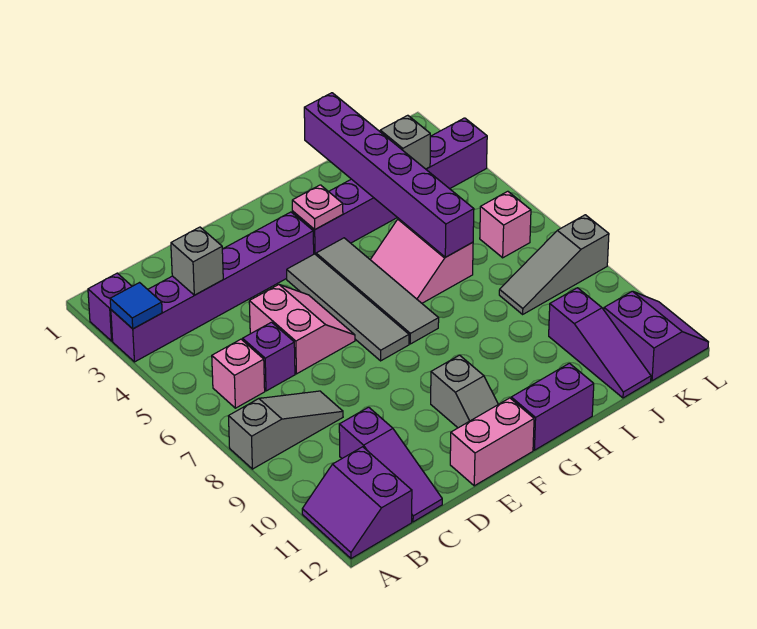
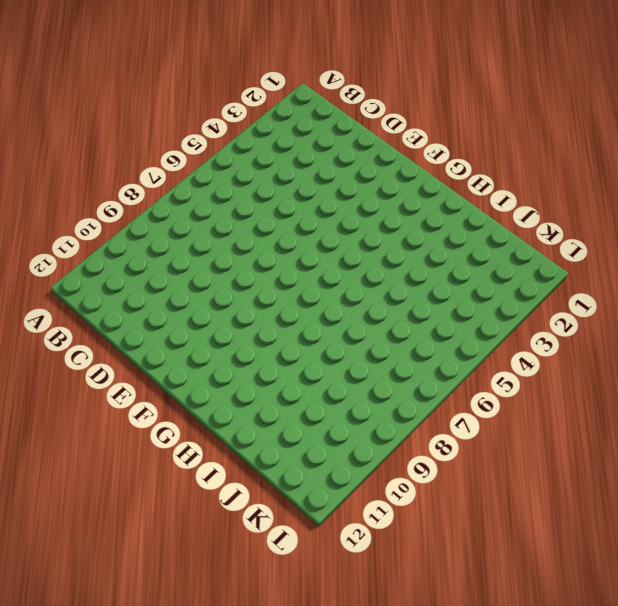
none -> purple 1x1 brick [88,273,132,341]
none -> purple 1x6 brick [111,212,314,362]
none -> grey 1x3 slope [229,391,343,469]

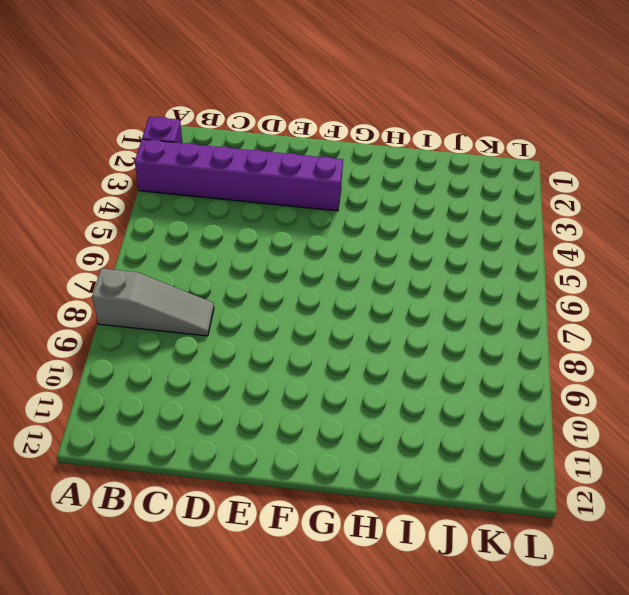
none -> purple 2x2 slope [302,447,412,559]
none -> pink 1x1 brick [212,339,265,408]
none -> purple 1x1 brick [243,322,295,391]

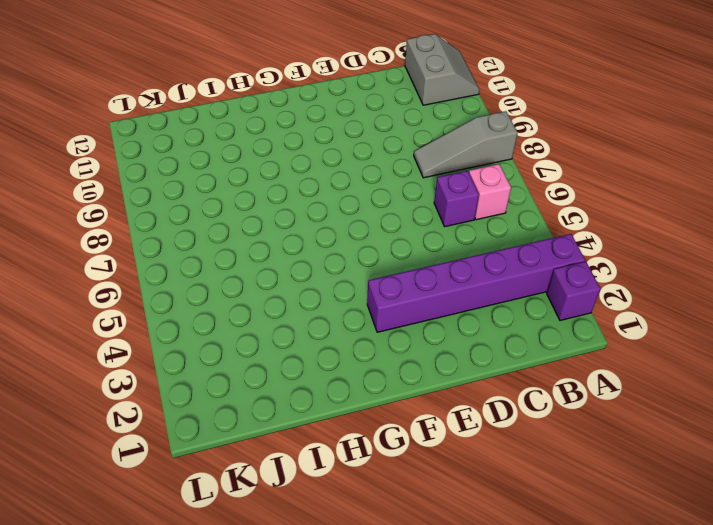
grey 2x2 slope [405,34,479,105] -> purple 2x2 slope [302,447,412,559]
none -> purple 1x3 slope [339,407,442,522]
none -> pink 2x2 slope [249,285,355,374]
none -> pink 1x2 brick [450,398,534,486]

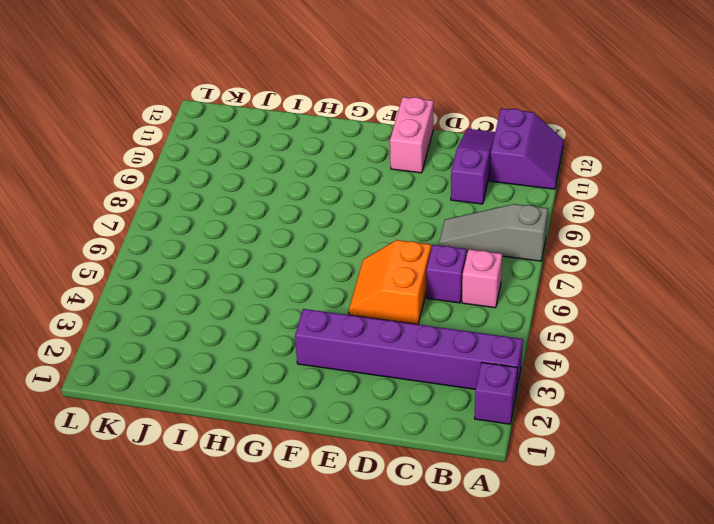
orange 2x2 slope [349,240,431,324] -> pink 2x2 slope [249,285,355,374]
pink 1x2 brick [390,97,433,173] -> pink 1x2 brick turned to [450,398,534,486]
none -> grey 1x4 tile [287,254,409,361]
none -> grey 1x2 slope [431,355,498,428]
none -> purple 1x6 brick [292,118,487,255]

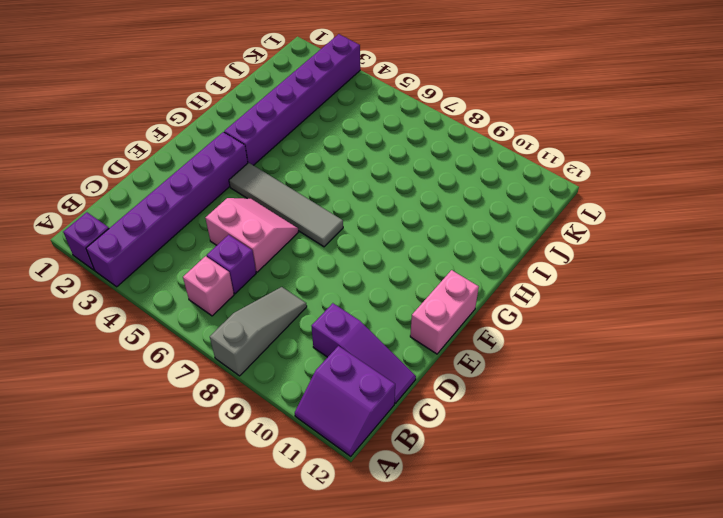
none -> grey 1x2 slope [431,355,498,428]
none -> grey 1x4 tile [316,238,439,344]
none -> purple 1x2 brick [511,363,594,450]

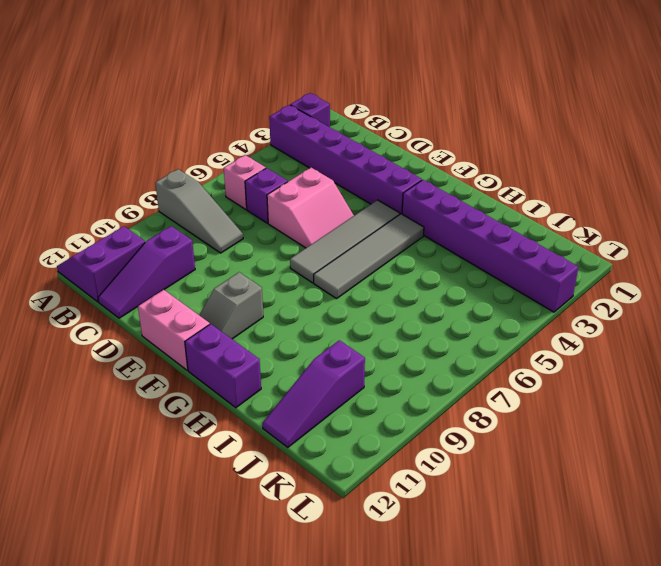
none -> pink 2x2 slope [370,219,473,303]
none -> grey 1x3 slope [499,215,609,314]
none -> pink 1x1 brick [480,191,531,258]

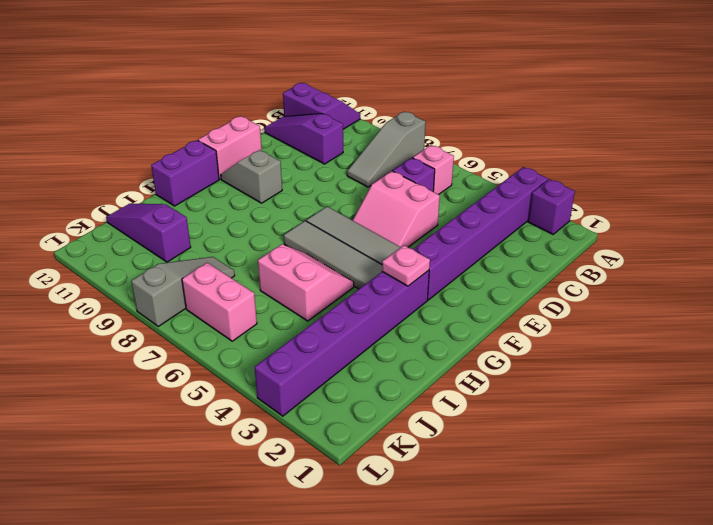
pink 1x2 brick [182,263,257,341] -> pink 1x1 brick [480,191,531,258]
none -> purple 2x2 slope [604,291,708,381]
none -> blue 1x1 tile [110,283,162,329]
none -> grey 1x1 brick [171,227,223,295]

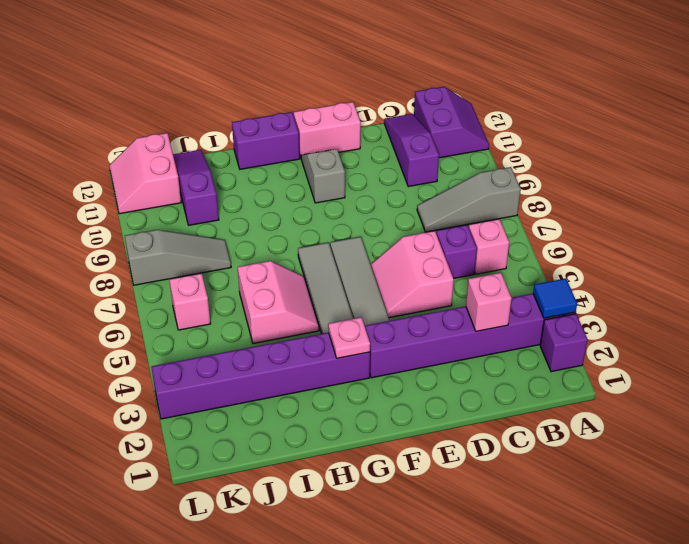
pink 1x1 brick [466,273,512,331] -> grey 1x1 brick [171,227,223,295]
pink 2x2 slope [109,133,181,214] -> purple 2x2 slope [604,291,708,381]
none -> purple 1x6 brick [304,93,474,257]
none -> grey 1x1 brick [380,115,430,169]

